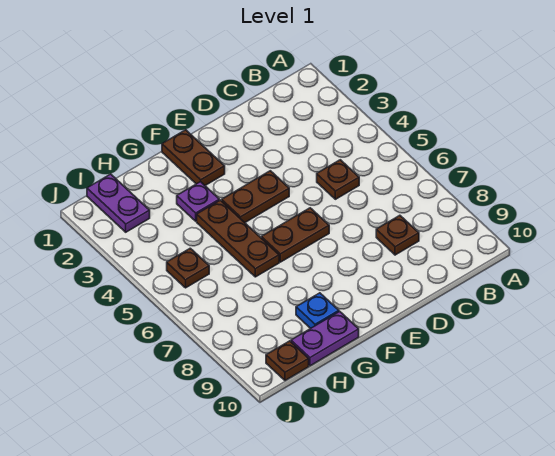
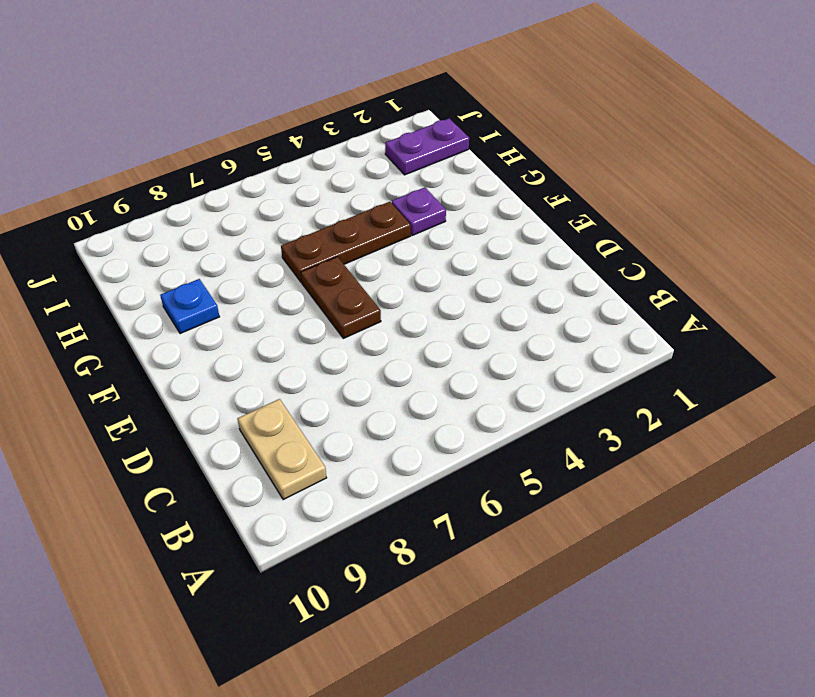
tan 1x2 plate [237,399,326,500] -> none
none -> brown 1x1 plate [317,160,359,199]
none -> brown 1x1 plate [376,215,419,255]
none -> brown 1x2 plate [222,171,289,222]

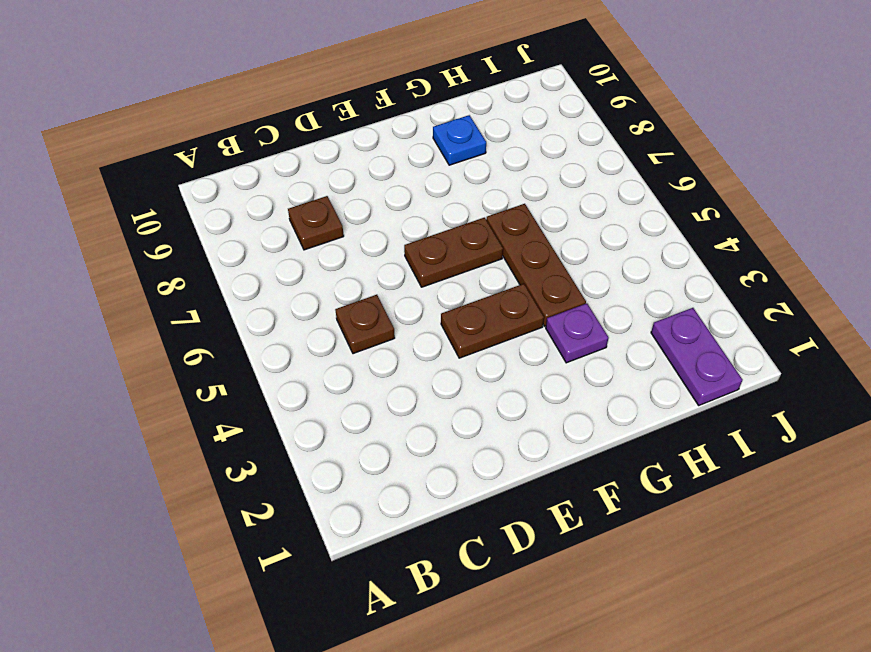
none -> brown 1x2 plate [162,130,225,185]
none -> purple 1x2 plate [291,311,359,366]
none -> brown 1x1 plate [167,248,209,288]

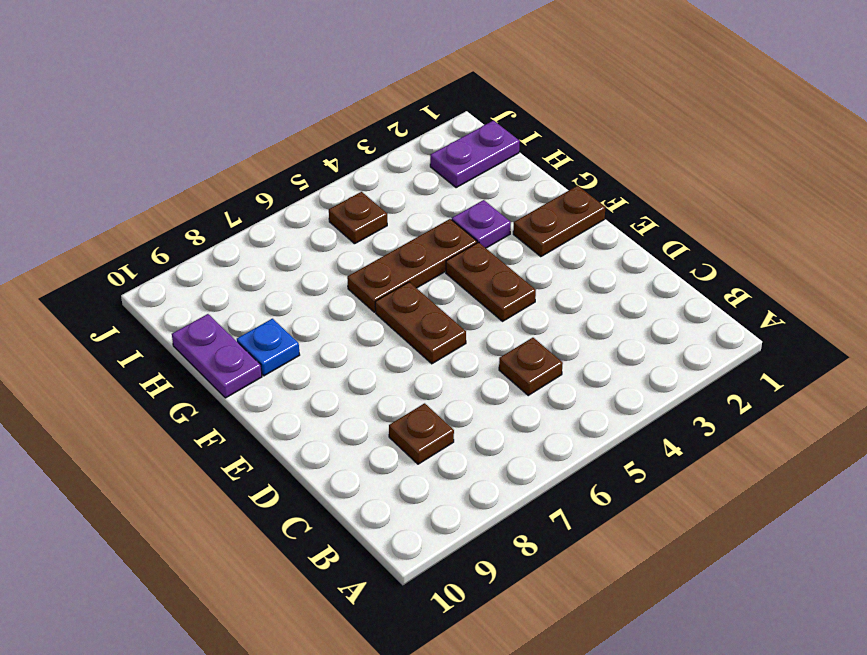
none -> brown 1x1 plate [266,341,309,381]

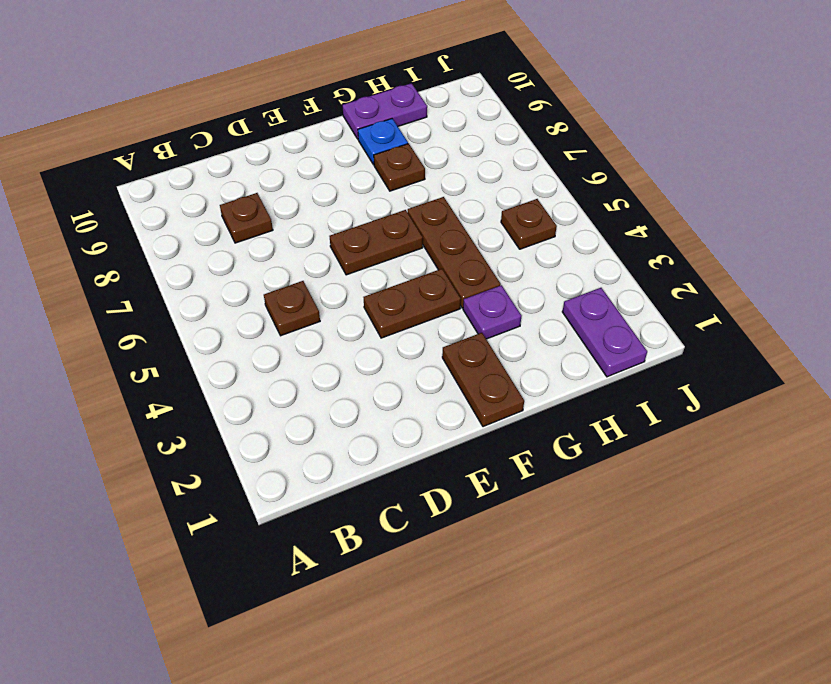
brown 1x1 plate [374,144,425,191] -> brown 1x1 plate moved to [266,341,309,381]

